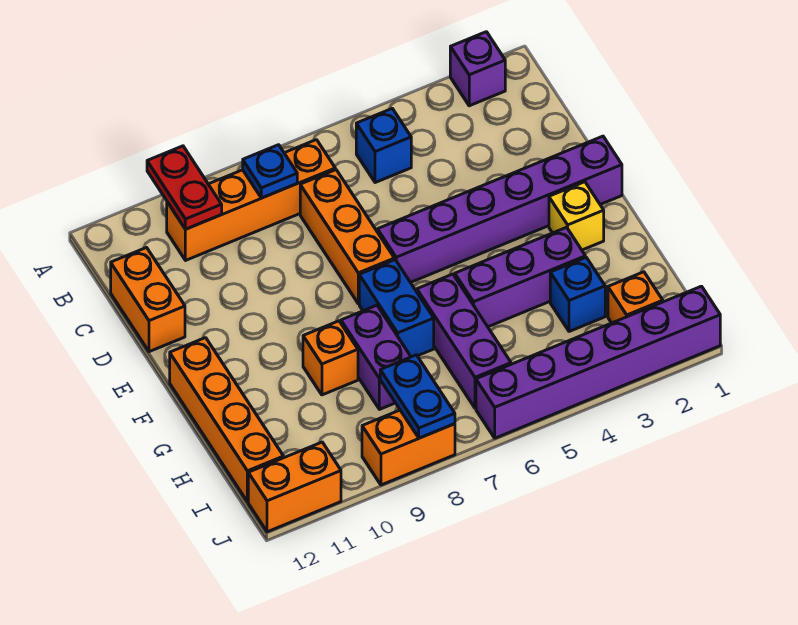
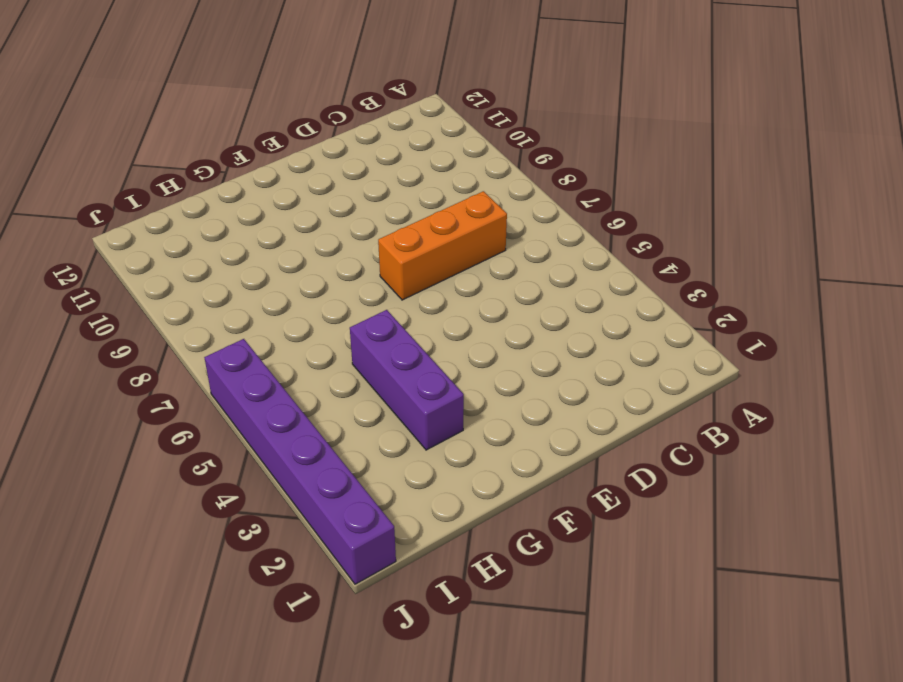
none -> purple 1x1 brick [450,32,505,106]
none -> blue 1x1 brick [356,109,411,183]
none -> orange 1x4 brick [167,140,335,260]

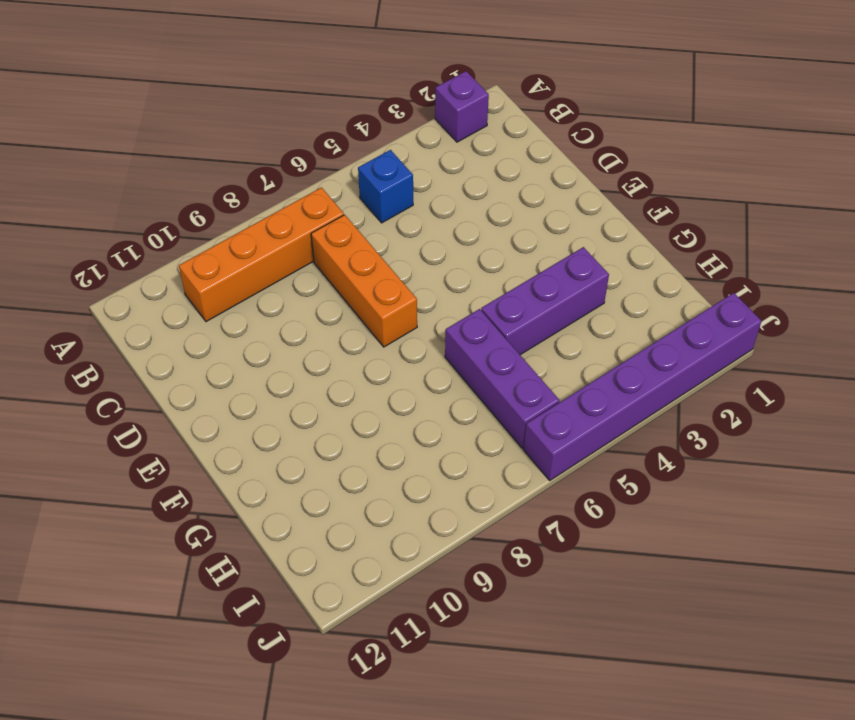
none -> orange 1x2 brick [111,248,185,352]
none -> purple 1x6 brick [378,136,622,282]
none -> yellow 1x1 brick [549,182,604,250]

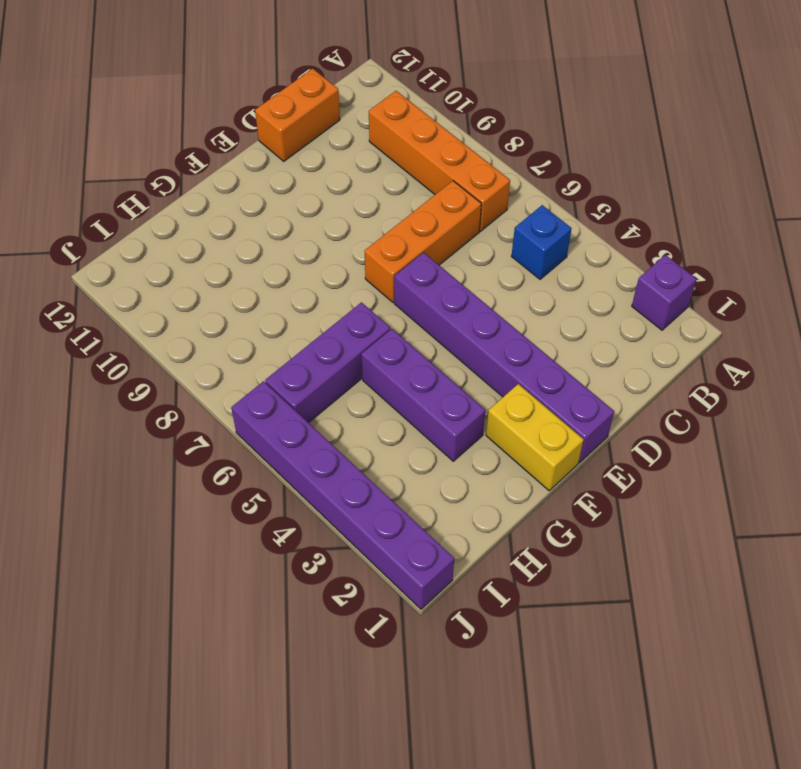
yellow 1x2 brick [486,384,584,491] -> yellow 1x1 brick [549,182,604,250]
none -> blue 1x2 brick [359,260,434,357]
none -> orange 1x4 brick [170,338,284,502]
none -> purple 1x2 brick [341,305,411,409]

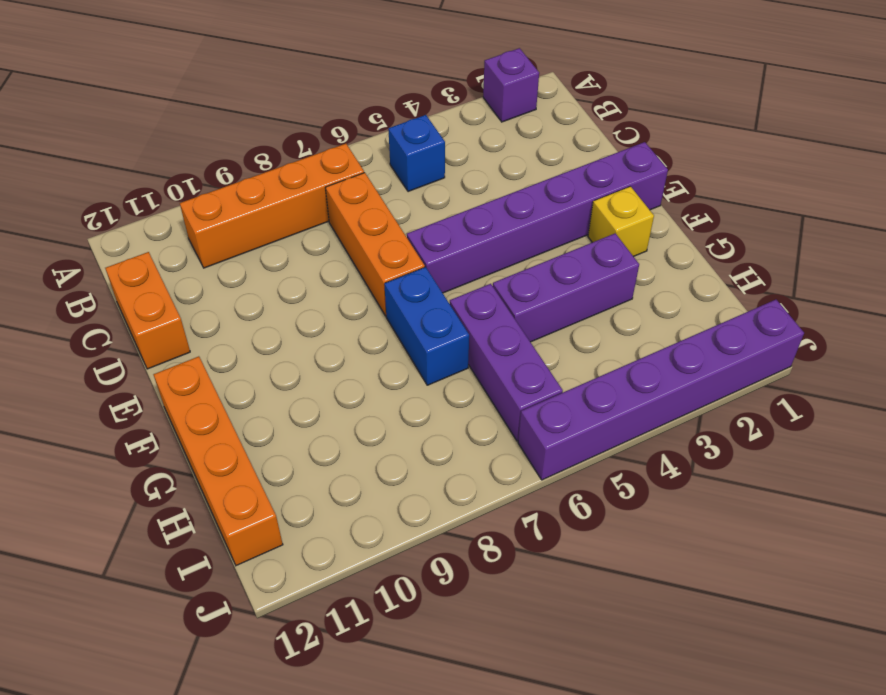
none -> purple 1x2 brick [341,305,411,409]
none -> orange 1x1 brick [303,321,358,395]
none -> blue 1x1 brick [550,258,605,332]

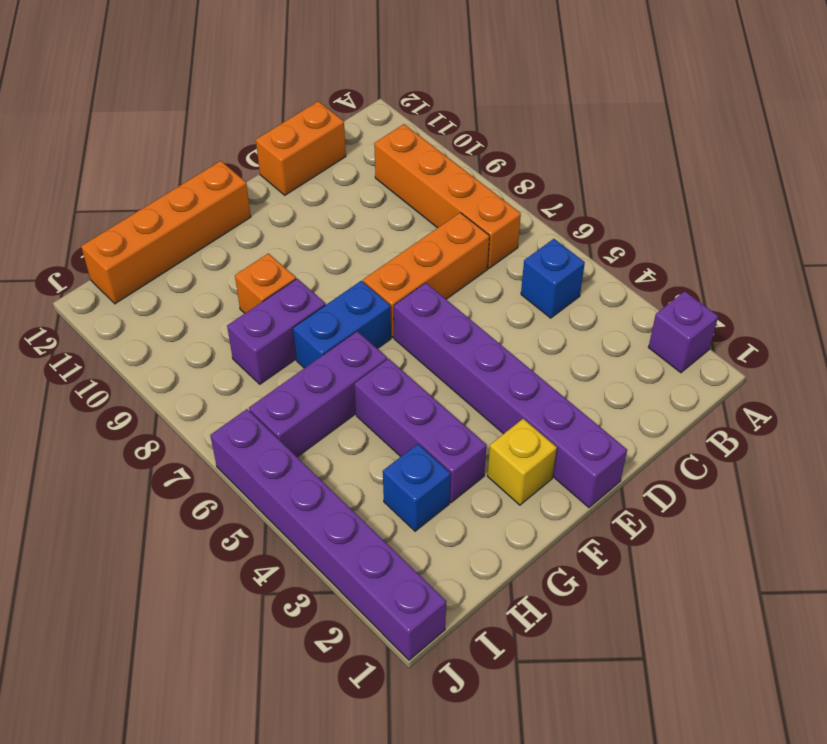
none -> orange 1x1 brick [608,272,663,323]
none -> orange 1x2 brick [362,410,455,485]
none -> orange 1x2 brick [248,442,341,532]

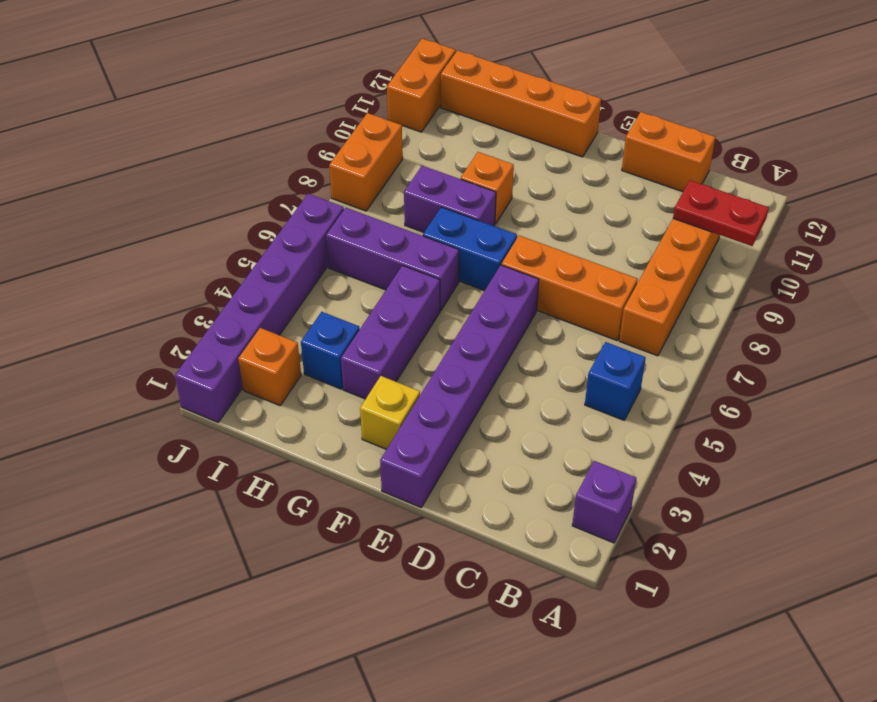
none -> blue 1x1 plate [243,145,297,198]
none -> blue 1x2 plate [380,355,455,438]

